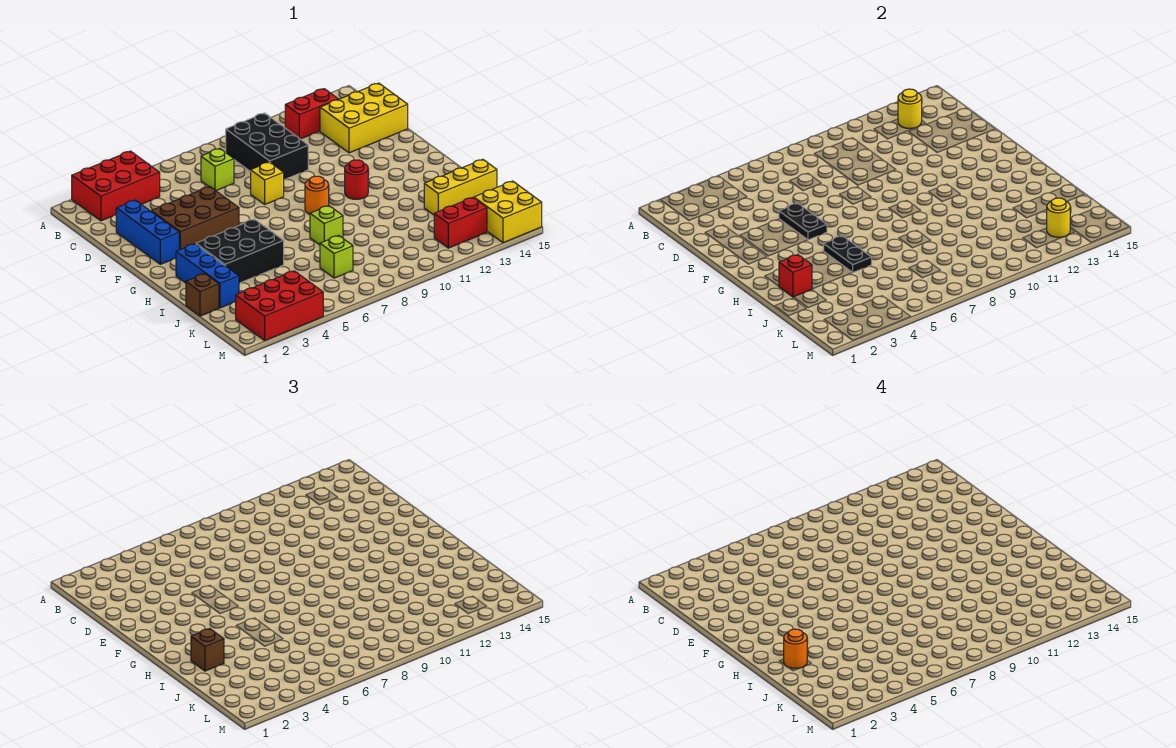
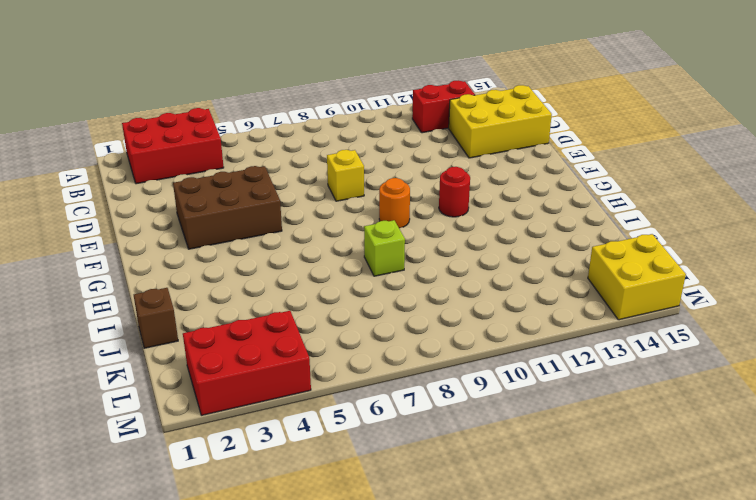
none -> black 2x3 brick [226,113,308,180]
none -> lime 1x1 brick [201,148,234,191]
none -> blue 1x3 brick [116,200,179,264]

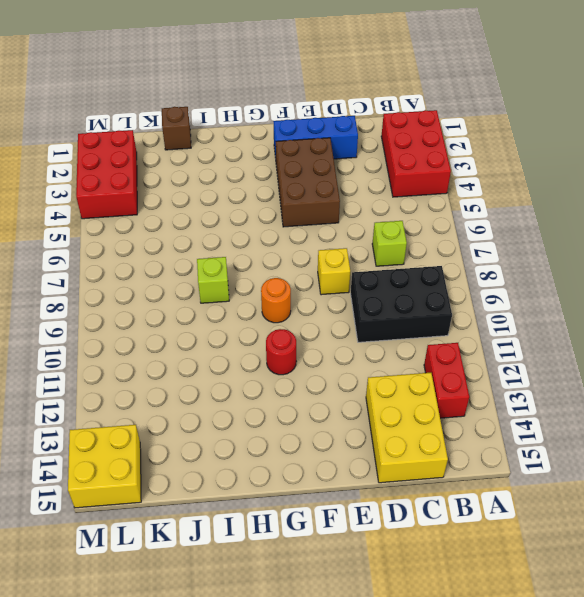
none -> blue 1x3 brick [176,244,239,308]
none -> black 2x3 brick [196,219,284,283]
none -> yellow 1x3 brick [424,159,497,215]

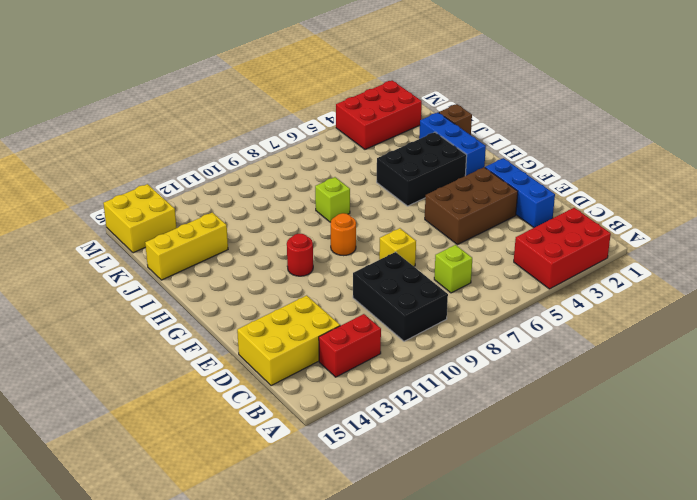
none -> lime 1x1 brick [320,236,353,278]
none -> red 1x2 brick [434,198,487,248]
none -> yellow 1x1 round brick [898,89,922,128]

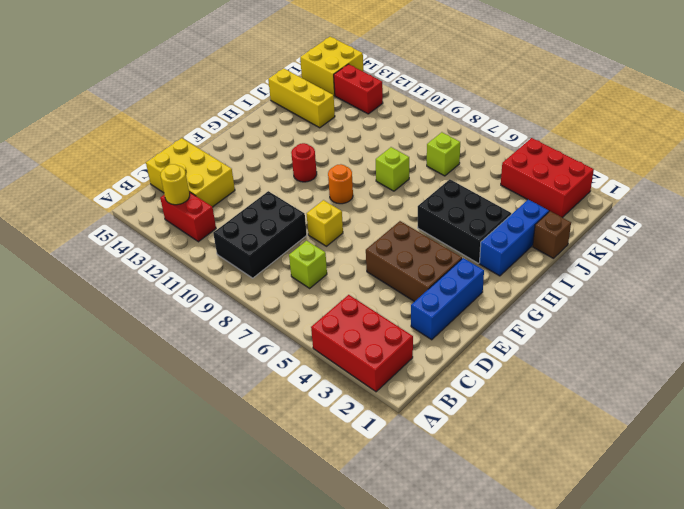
none -> black 1x2 plate [779,203,827,240]
none -> black 1x2 plate [824,236,872,273]
none -> red 1x1 brick [779,255,812,297]

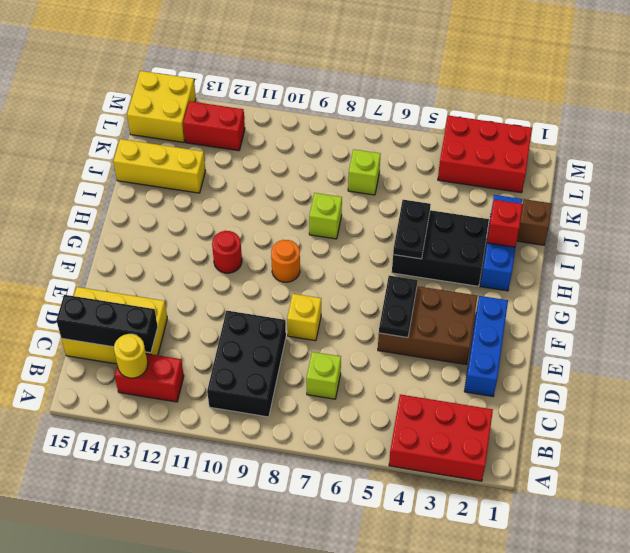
black 1x3 brick [56,295,158,353] -> none
none -> yellow 1x1 round brick [1047,198,1070,237]
none -> brown 1x1 brick [191,629,224,671]
none -> orange 1x1 round brick [784,629,807,669]

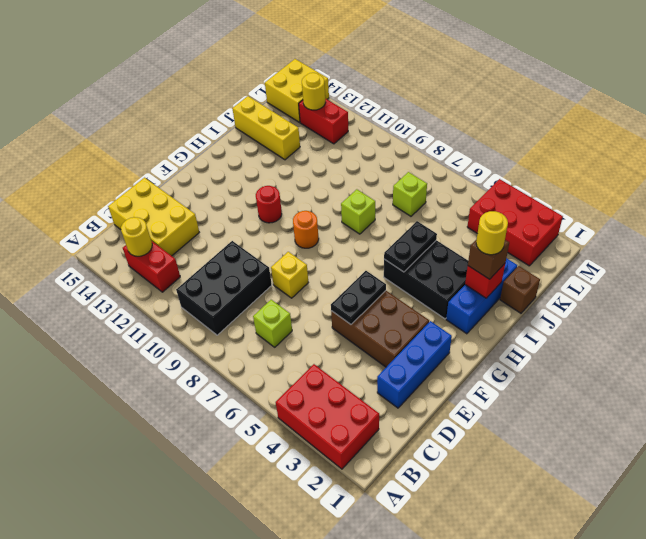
yellow 1x1 round brick [476,211,508,255] -> orange 1x1 round brick [784,629,807,669]

